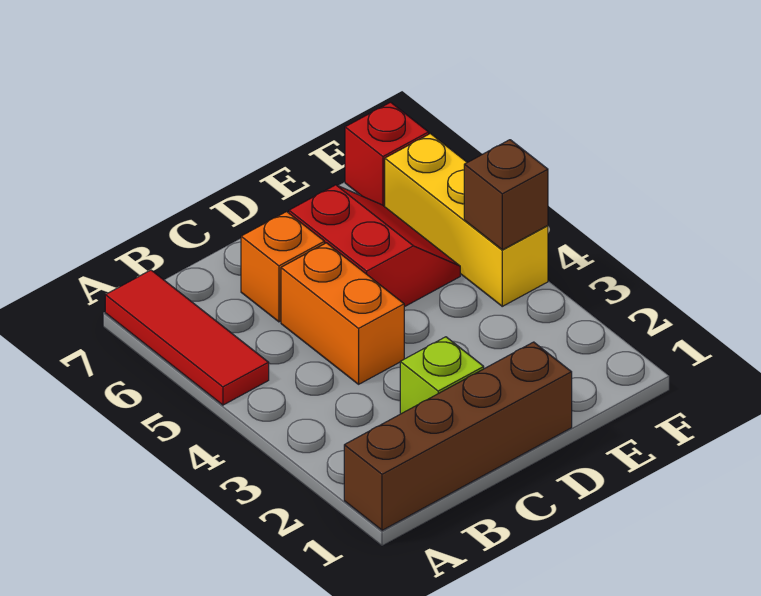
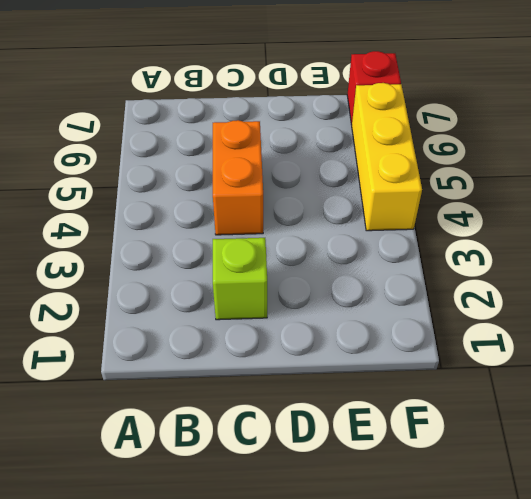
none -> brown 1x4 brick [344,342,572,530]
none -> red 1x3 tile [105,270,269,405]

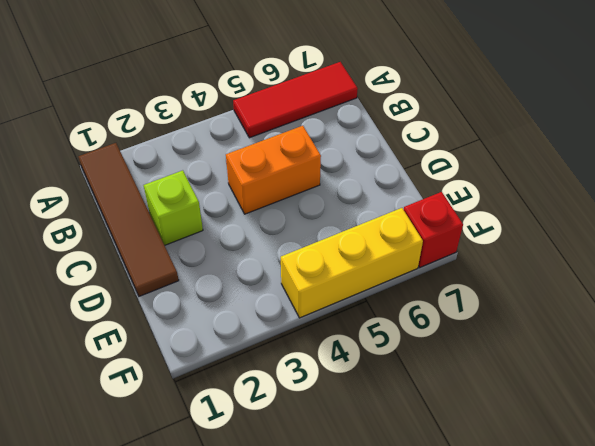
brown 1x4 tile [78,143,179,296] -> brown 1x4 brick [344,342,572,530]
none -> orange 1x1 brick [241,212,325,322]
none -> red 2x2 slope [289,185,460,307]

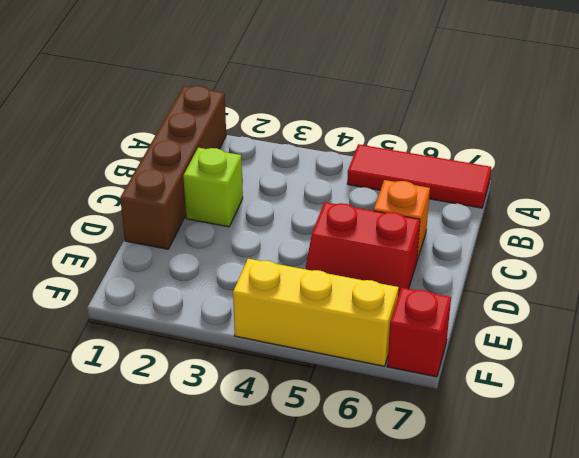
none -> orange 1x2 brick [281,243,404,384]
none -> brown 1x1 brick [464,140,548,250]

